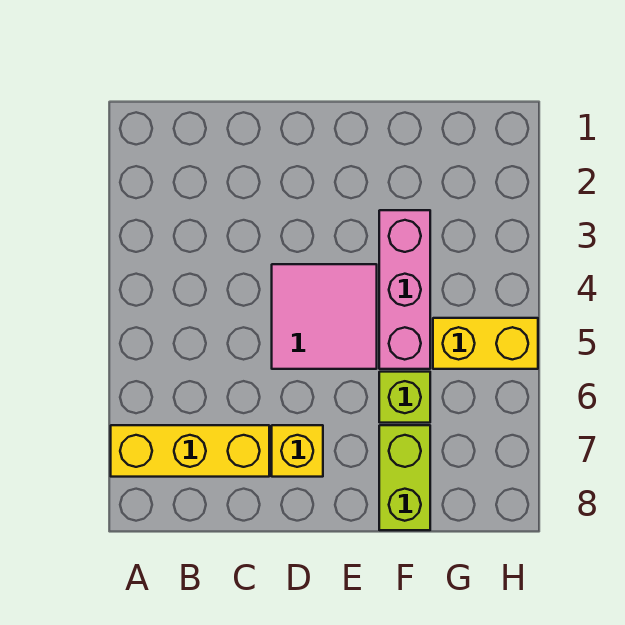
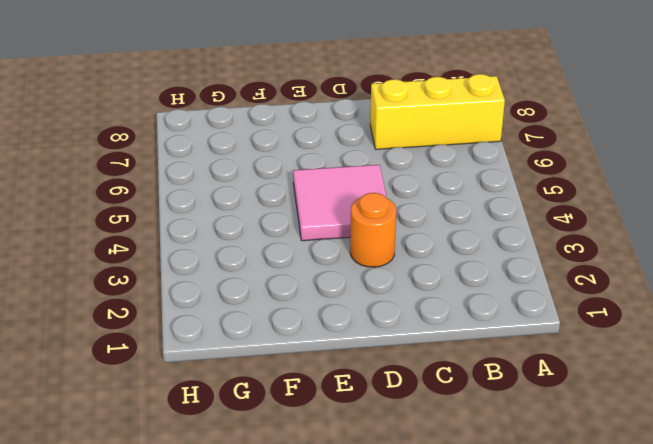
orange 1x1 round brick [350,193,396,267] -> none
none -> yellow 1x1 brick [272,425,323,477]
none -> pink 1x3 brick [379,210,430,369]

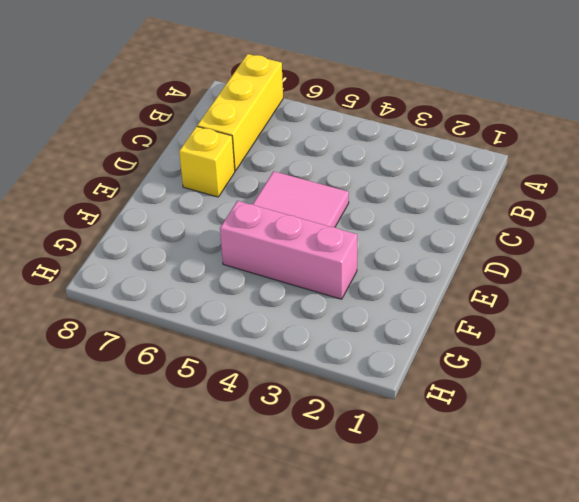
none -> lime 1x1 brick [379,372,430,423]
none -> lime 1x2 brick [379,425,430,530]

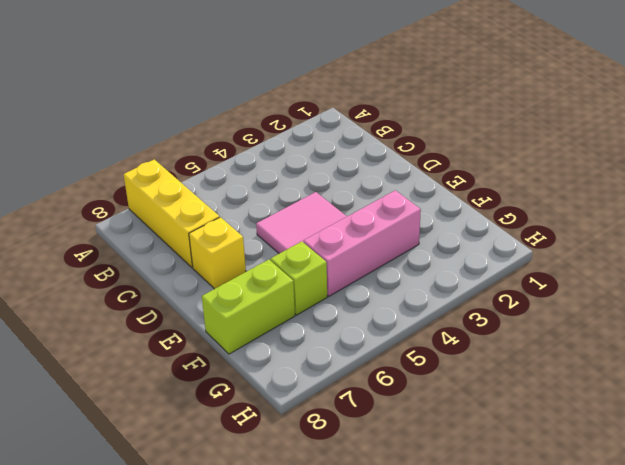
none -> yellow 1x2 brick [433,318,538,369]

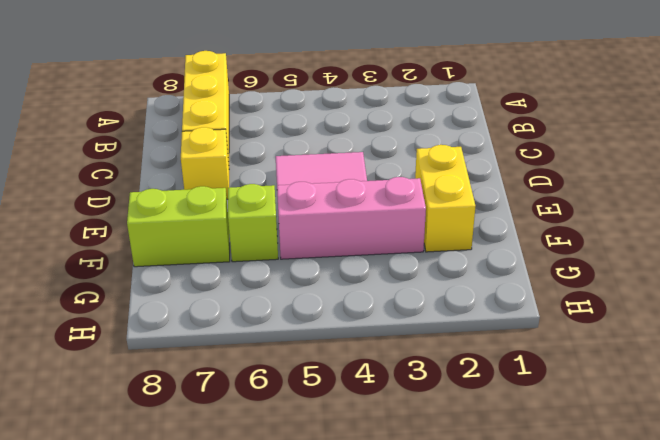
yellow 1x2 brick [415,145,476,252] -> yellow 1x2 brick moved to [433,318,538,369]

